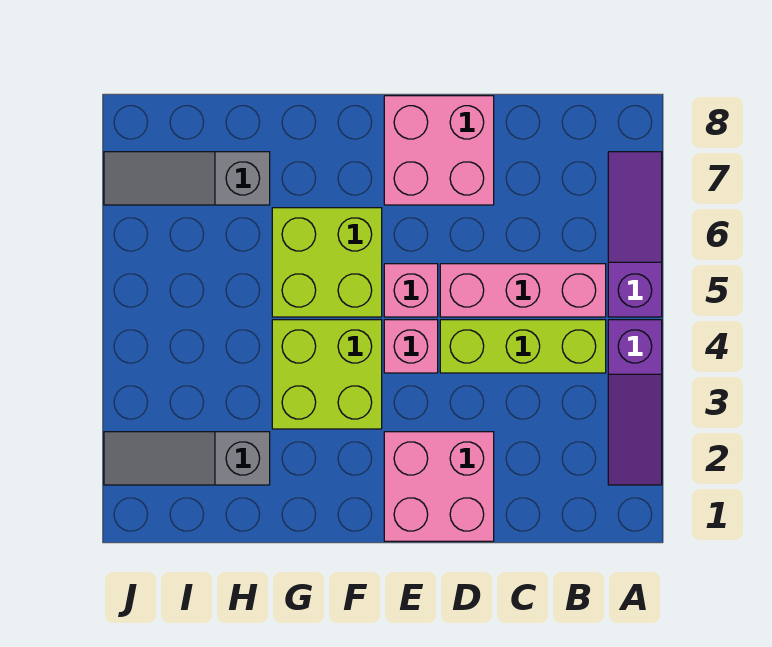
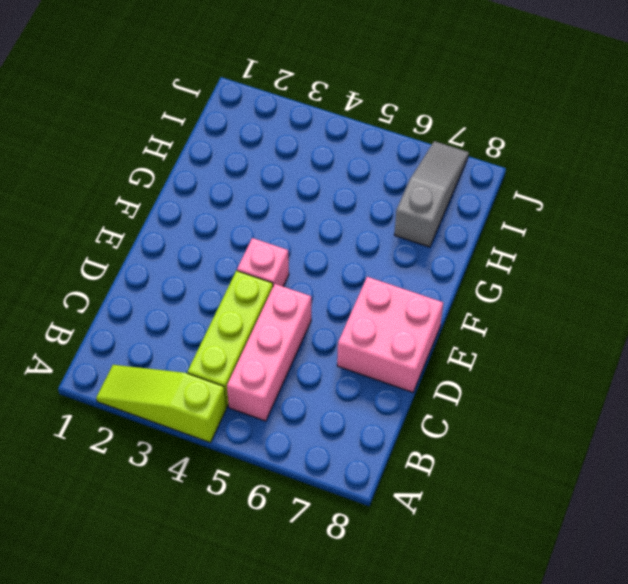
lime 1x3 slope [96,365,226,443] -> purple 1x3 slope [608,320,662,485]
none -> purple 1x3 slope [608,152,662,317]
none -> pink 2x2 brick [384,432,494,541]
none -> pink 1x1 brick [384,264,438,317]

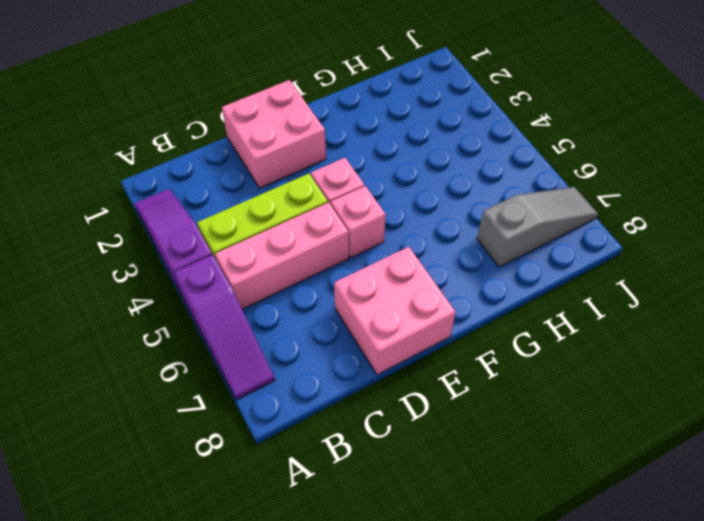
none -> lime 2x2 brick [272,320,382,429]
none -> lime 2x2 brick [272,208,382,317]
none -> grey 1x3 slope [104,432,270,485]

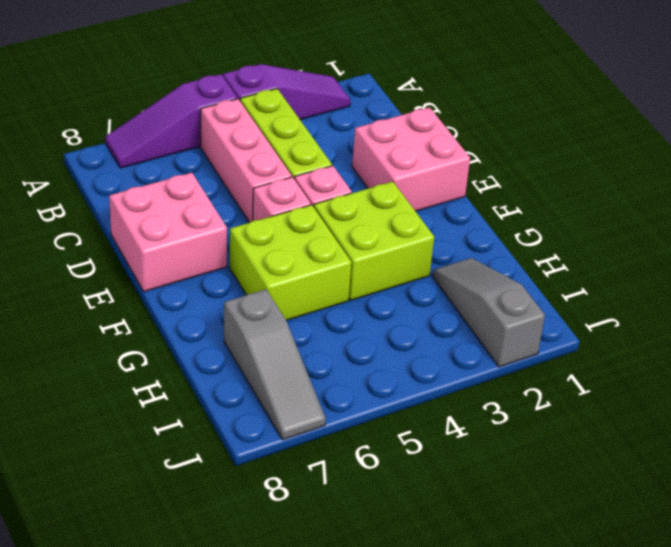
grey 1x3 slope [433,258,545,367] -> grey 1x3 slope turned to [104,432,270,485]

